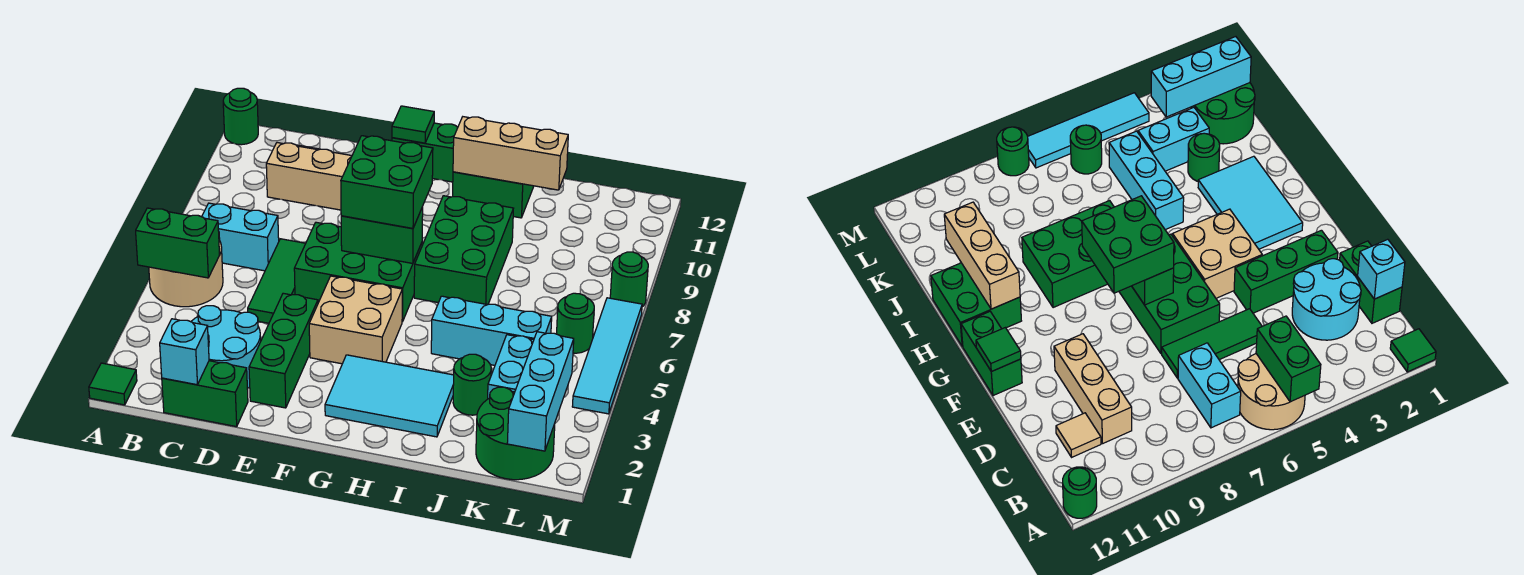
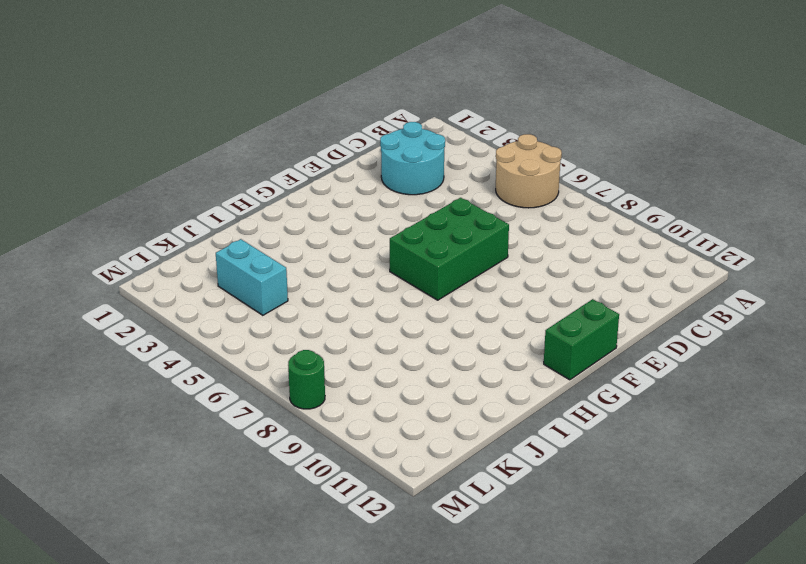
none -> green 1x1 tile [89,363,137,405]
none -> green 1x1 round brick [223,88,258,145]
none -> cyan 1x2 brick [202,203,279,271]
none -> green 1x2 brick [162,361,248,427]

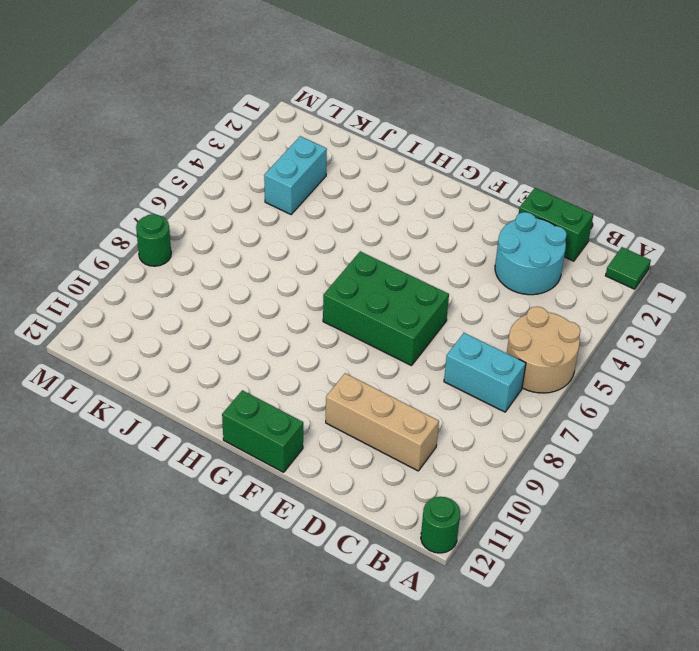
none -> tan 1x1 tile [1056,413,1101,457]
none -> green 1x3 tile [248,239,306,323]
none -> green 1x3 brick [249,293,318,408]
none -> tan 2x2 brick [309,276,402,364]

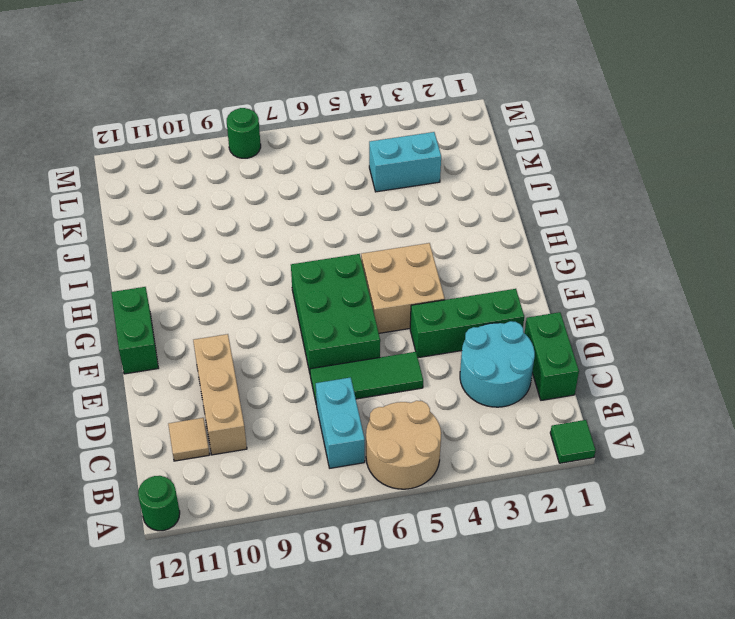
none -> cyan 2x3 tile [325,355,454,437]
none -> green 2x3 brick [414,196,513,305]
none -> green 2x2 brick [453,172,534,218]
none -> cyan 1x3 brick [431,296,552,365]

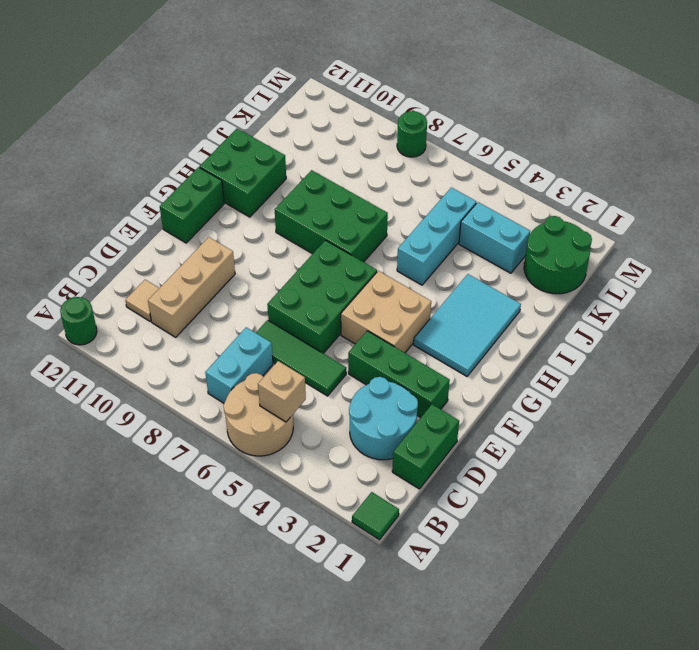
tan 1x1 brick [258,361,306,422] -> green 1x2 brick [136,208,219,278]
none -> green 1x1 round brick [453,354,491,415]
none -> green 1x1 round brick [557,293,594,353]
none -> cyan 1x4 tile [572,298,642,414]
none -> cyan 1x1 brick [160,319,209,385]

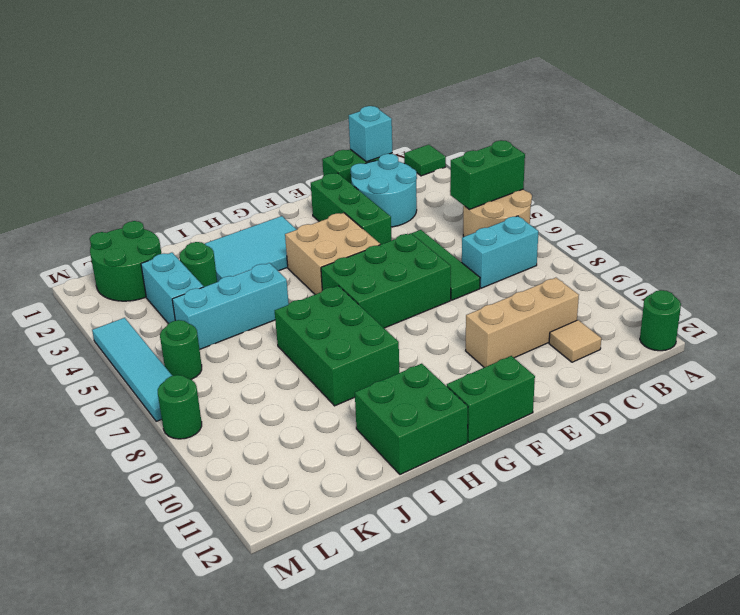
none -> green 1x2 brick [341,207,423,263]
none -> green 1x1 tile [392,106,434,143]
none -> tan 1x3 brick [453,117,568,190]
none -> cyan 1x3 brick [507,332,574,451]

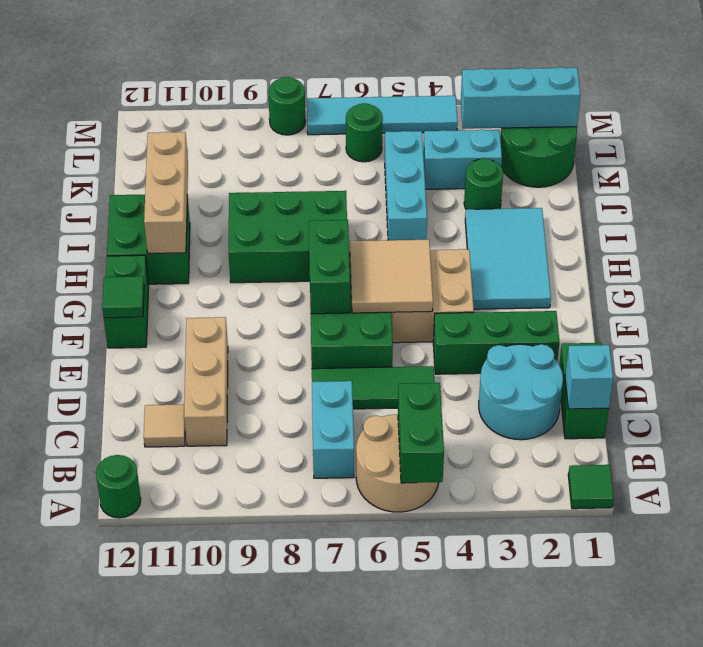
tan 2x2 tile [350,240,433,313] -> none
none -> green 2x2 brick [341,136,433,228]

